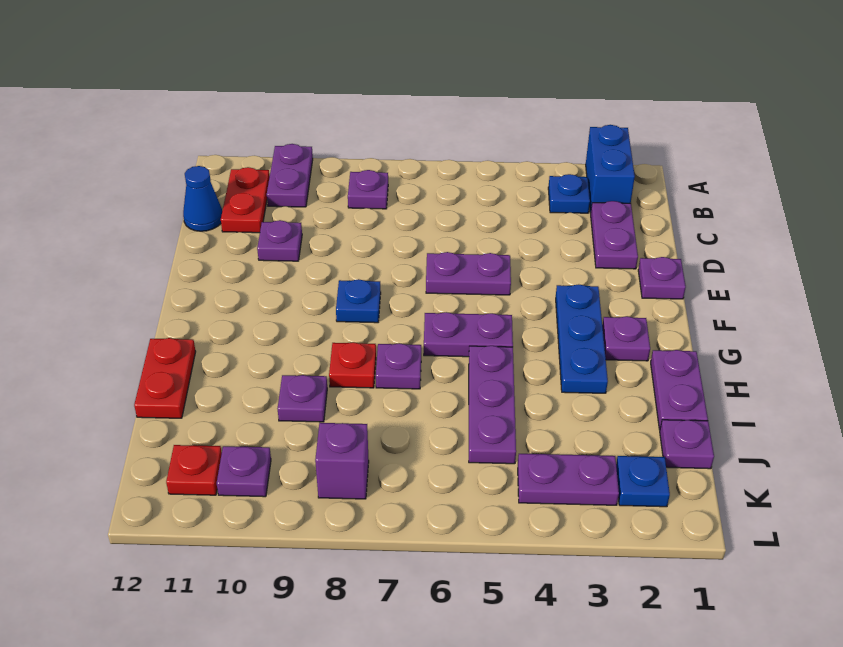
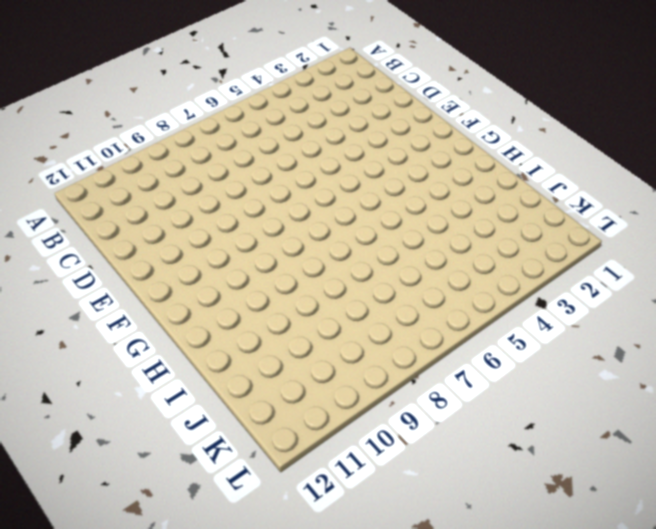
none -> blue 1x2 brick [586,125,635,212]
none -> purple 1x2 plate [267,144,313,207]
none -> blue 1x1 plate [548,174,590,213]

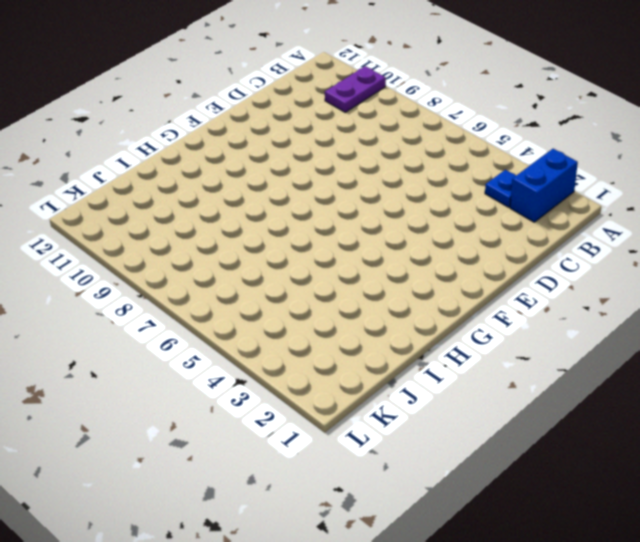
none -> purple 1x1 plate [348,170,388,209]
none -> red 1x2 plate [221,167,270,233]
none -> purple 1x2 plate [591,201,638,269]

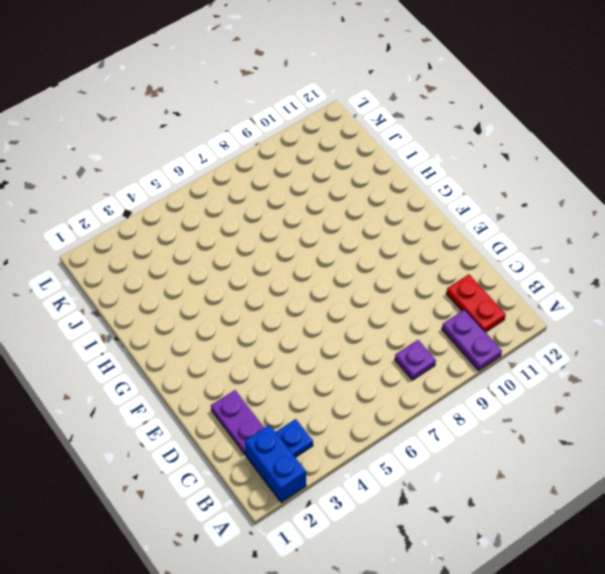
none -> blue 1x1 cone [183,166,222,231]
none -> purple 1x1 plate [257,220,302,261]
none -> purple 1x1 plate [638,257,686,299]

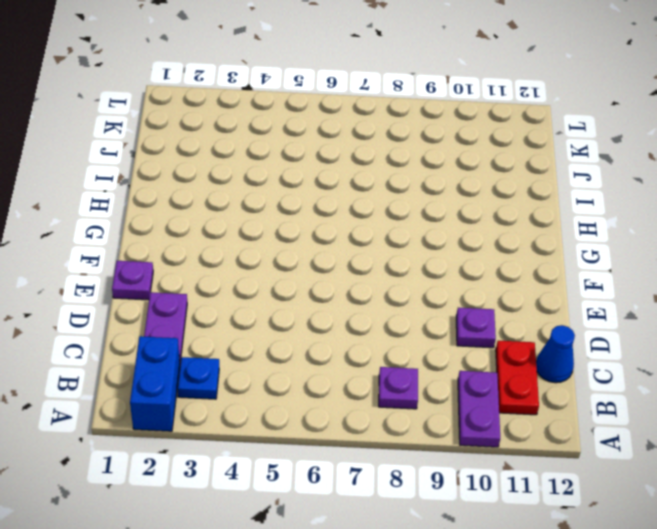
none -> purple 1x2 plate [426,252,511,295]
none -> blue 1x3 plate [556,284,608,393]
none -> blue 1x1 plate [336,279,381,323]

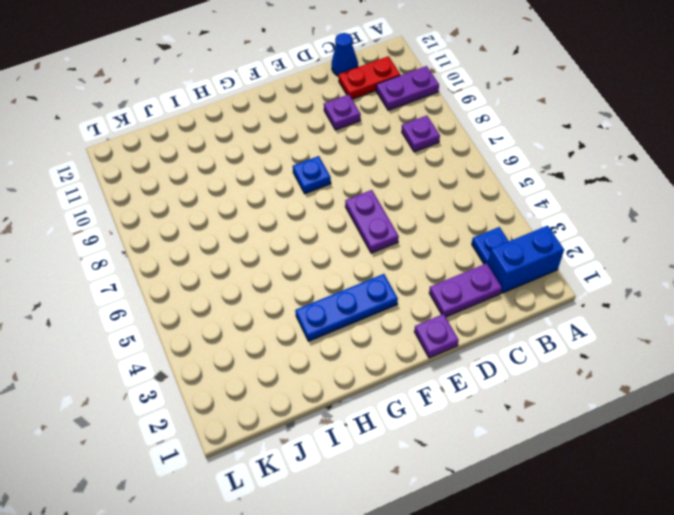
none -> purple 1x1 plate [602,316,650,361]
none -> purple 1x2 plate [424,312,513,357]
none -> purple 1x2 plate [651,350,708,430]

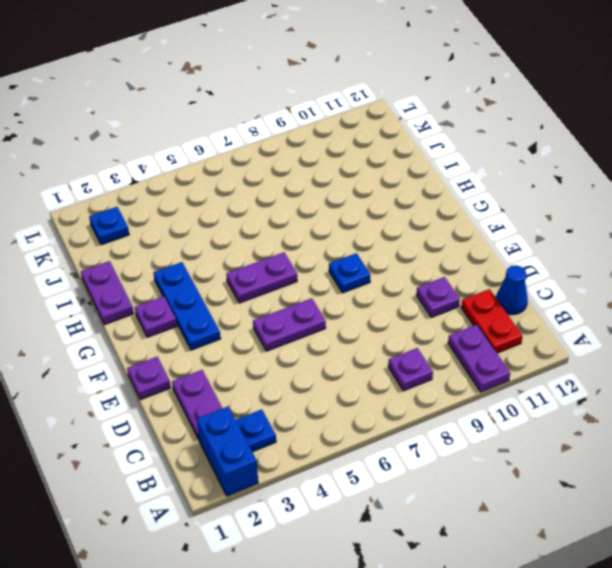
none -> purple 1x3 plate [469,346,516,464]
none -> purple 1x1 plate [376,343,421,389]
none -> red 1x1 plate [329,342,376,388]

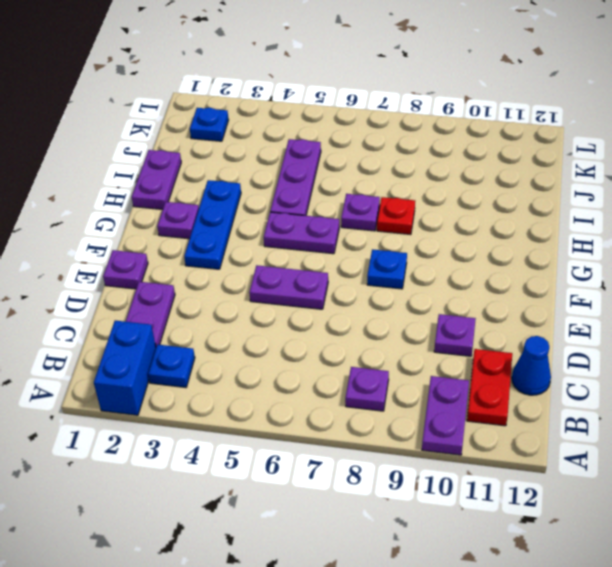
none -> red 1x2 plate [134,338,196,418]
none -> purple 1x1 plate [278,375,327,422]
none -> purple 1x1 plate [660,420,714,469]

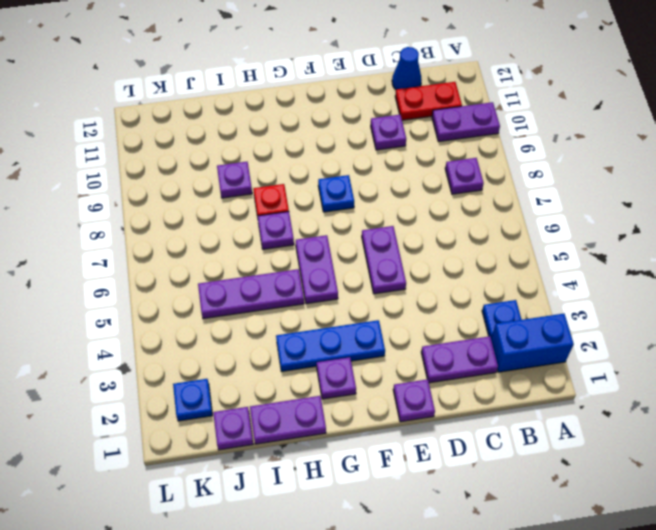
none -> red 1x2 plate [134,338,196,418]
none -> purple 1x2 plate [518,454,619,505]
none -> purple 1x1 brick [315,423,369,499]

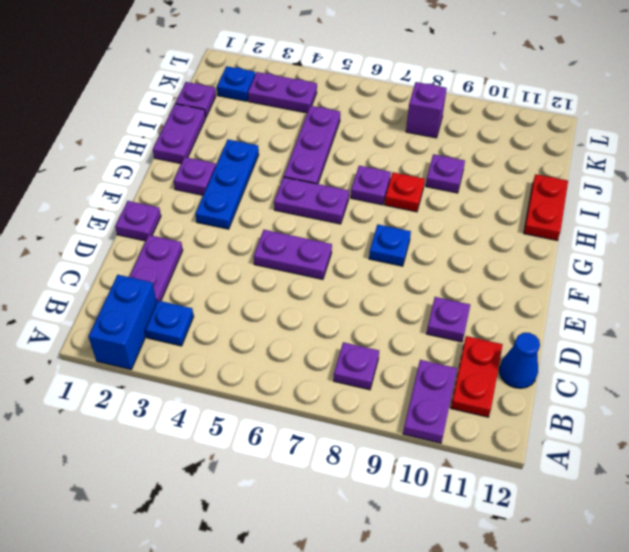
none -> purple 1x1 plate [217,446,271,497]
none -> red 1x1 plate [166,445,222,495]

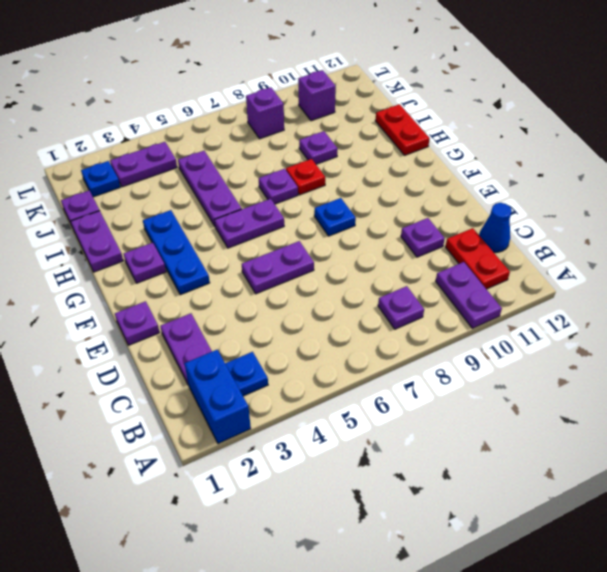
purple 1x1 brick [298,70,336,121] -> purple 1x1 plate [217,446,271,497]
none -> red 1x1 plate [166,445,222,495]

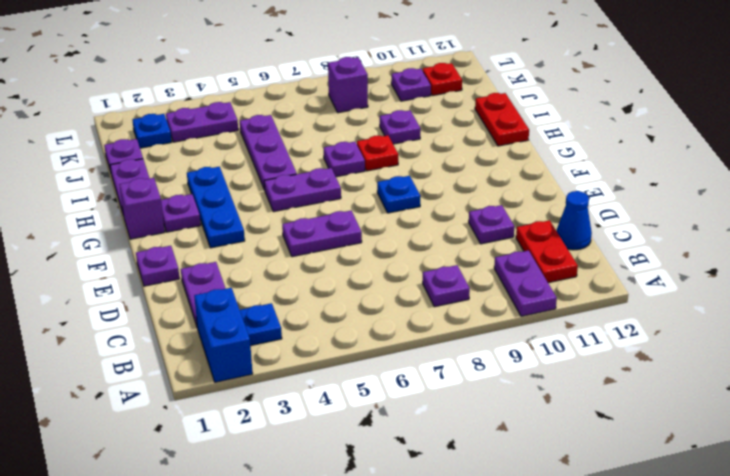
purple 1x1 brick [119,178,165,239] -> none

